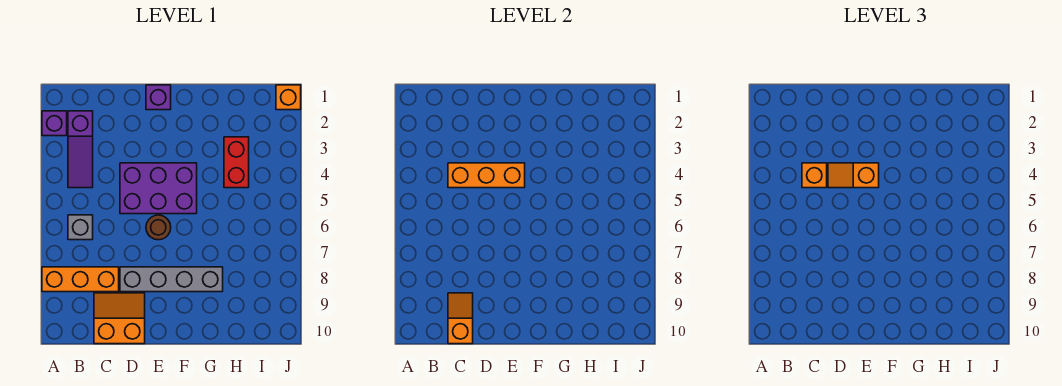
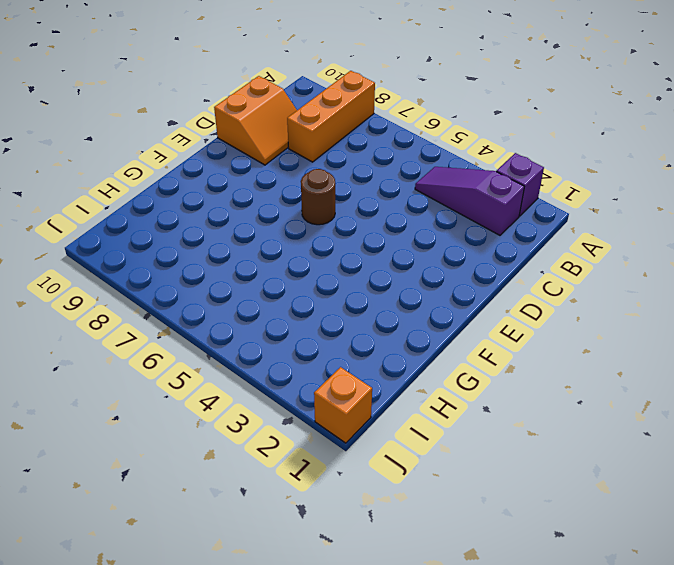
none -> grey 1x1 brick [68,215,93,240]
none -> purple 2x3 brick [120,163,197,214]
none -> grey 1x4 brick [120,267,223,292]

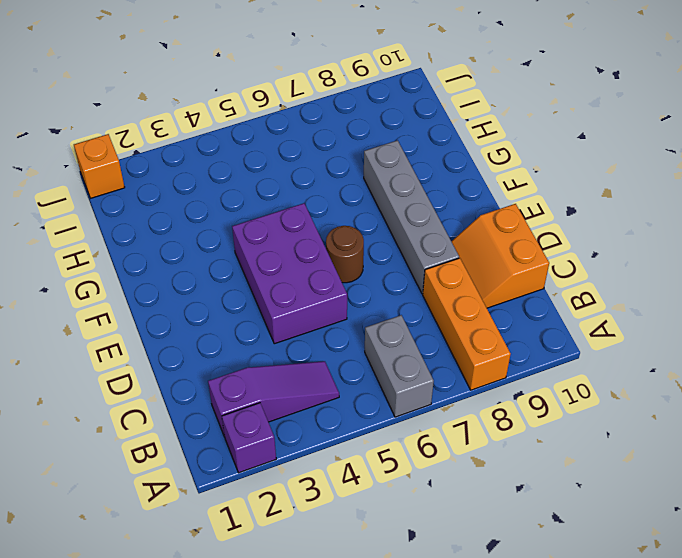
grey 1x2 brick [365,315,434,417] -> grey 1x1 brick [68,215,93,240]
none -> purple 1x1 brick [146,85,171,110]
none -> red 1x2 brick [224,137,249,188]
none -> orange 1x3 brick [448,163,525,188]

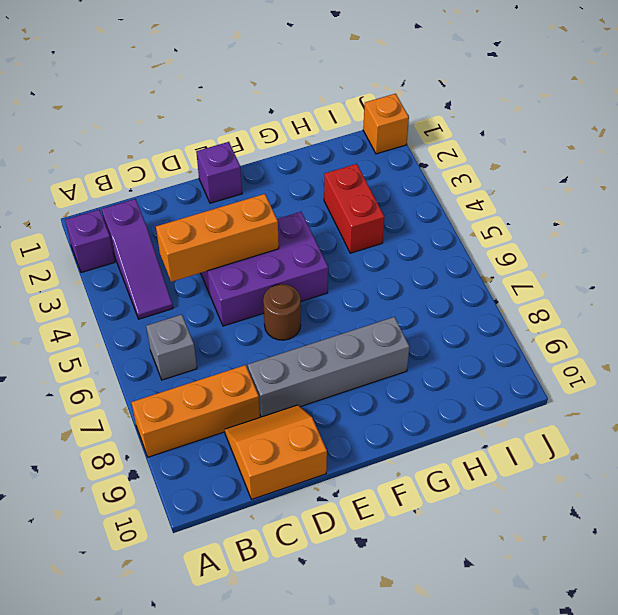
none -> orange 1x2 slope [448,293,473,344]
none -> orange 1x1 brick [802,163,827,188]
none -> orange 1x2 slope [828,163,879,188]

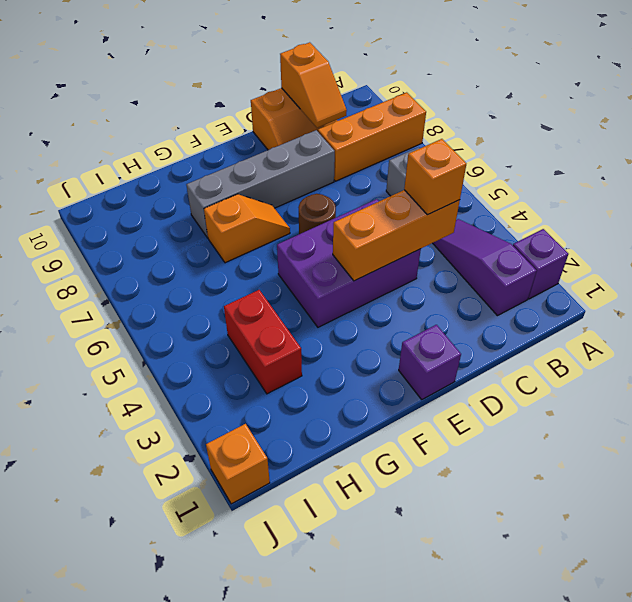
orange 1x2 slope [204,194,290,263] -> orange 1x2 slope moved to [828,163,879,188]

